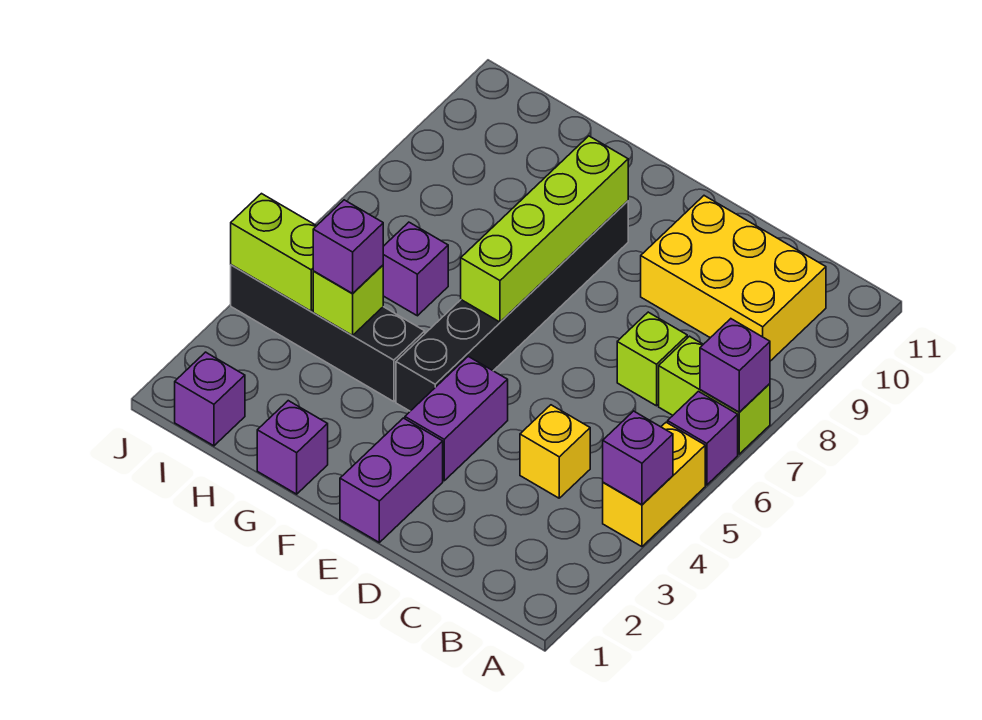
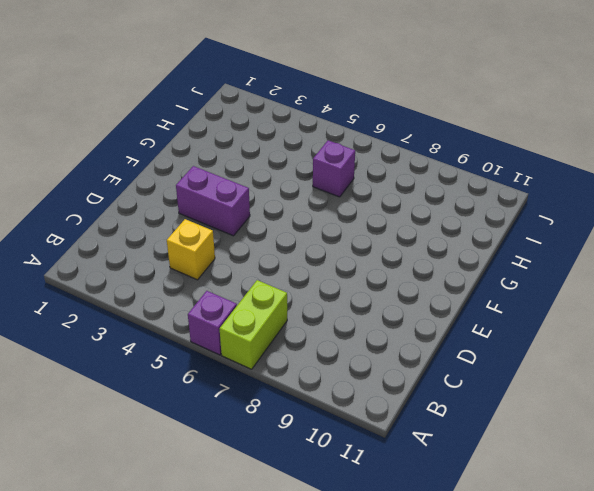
none -> yellow 1x2 brick [603,422,705,547]
none -> yellow 2x3 brick [641,196,826,361]
none -> lime 1x1 brick [617,312,687,406]

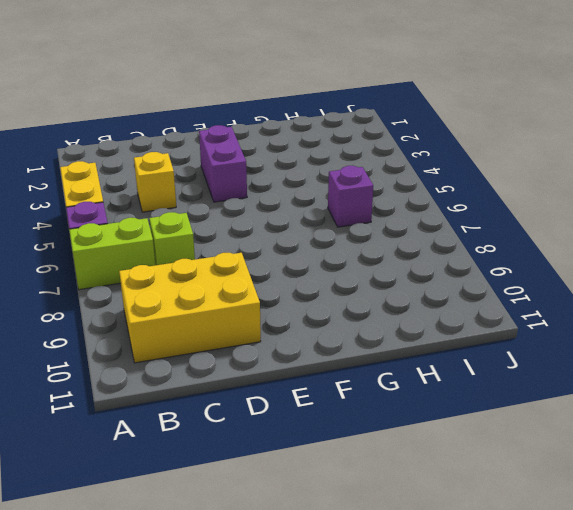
none -> purple 1x2 brick [340,418,443,542]
none -> black 1x6 brick [396,201,628,411]
none -> purple 1x1 brick [257,401,328,494]

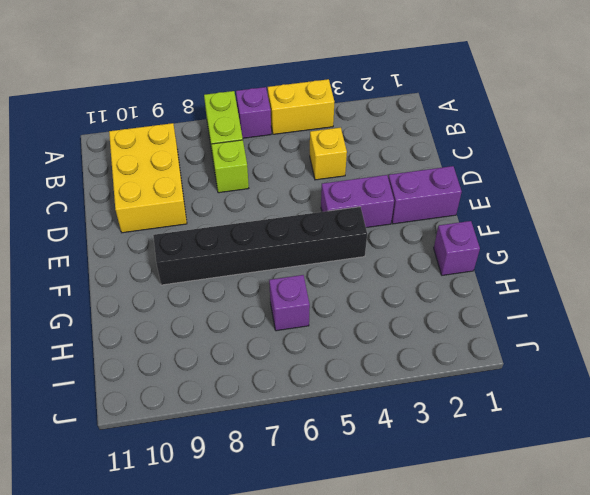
none -> black 1x4 brick [231,265,425,402]
none -> purple 1x1 brick [175,352,245,446]
none -> purple 1x1 brick [603,411,673,505]

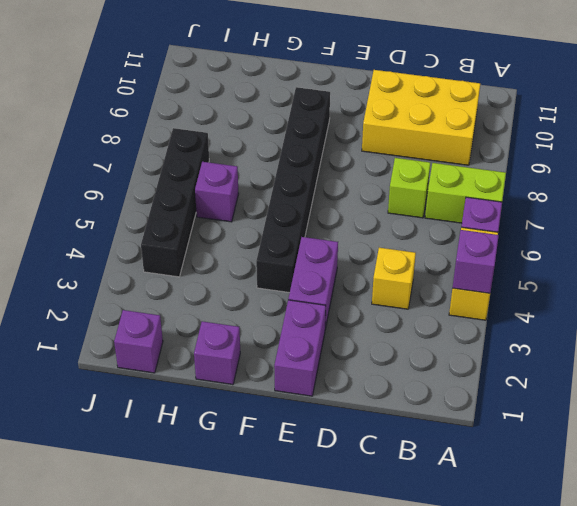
black 1x4 brick [141,128,209,277] -> black 1x4 brick turned to [231,265,425,402]
none -> purple 1x1 brick [700,319,770,412]
none -> lime 1x4 brick [461,136,628,322]
none -> lime 1x1 brick [313,265,383,335]

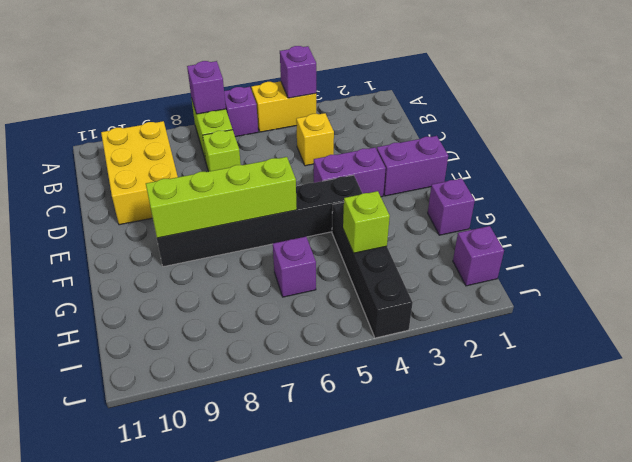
none -> lime 1x2 brick [231,194,316,311]
none -> purple 1x1 brick [313,200,383,293]

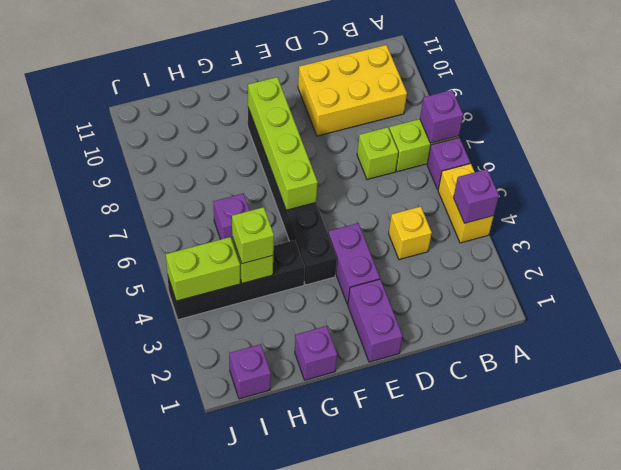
lime 1x1 brick [232,207,274,264] -> purple 1x1 brick [313,200,383,293]

